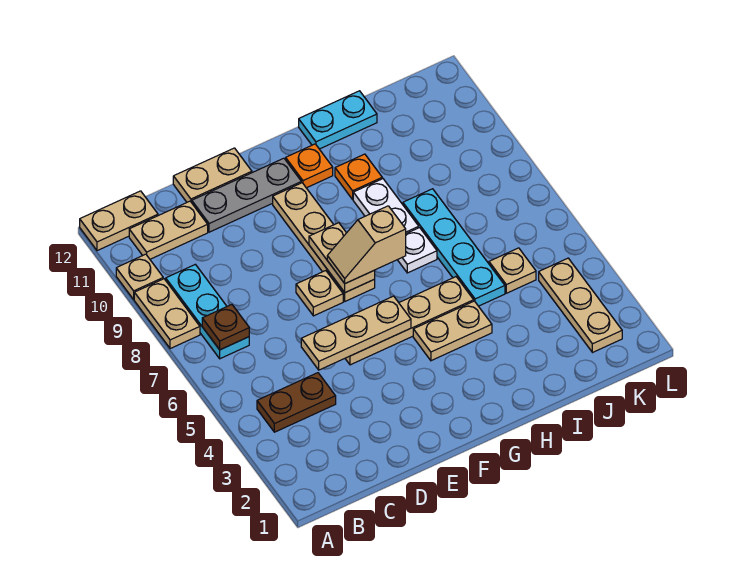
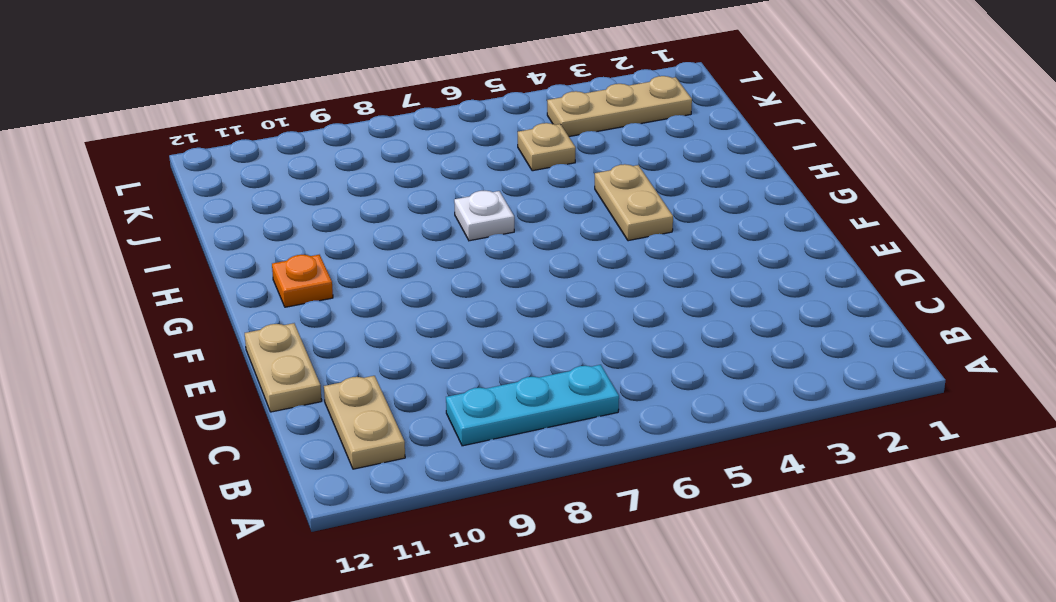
none -> tan 1x2 plate [134,279,200,349]
none -> tan 1x1 plate [116,254,163,299]
none -> tan 1x2 plate [80,191,158,251]

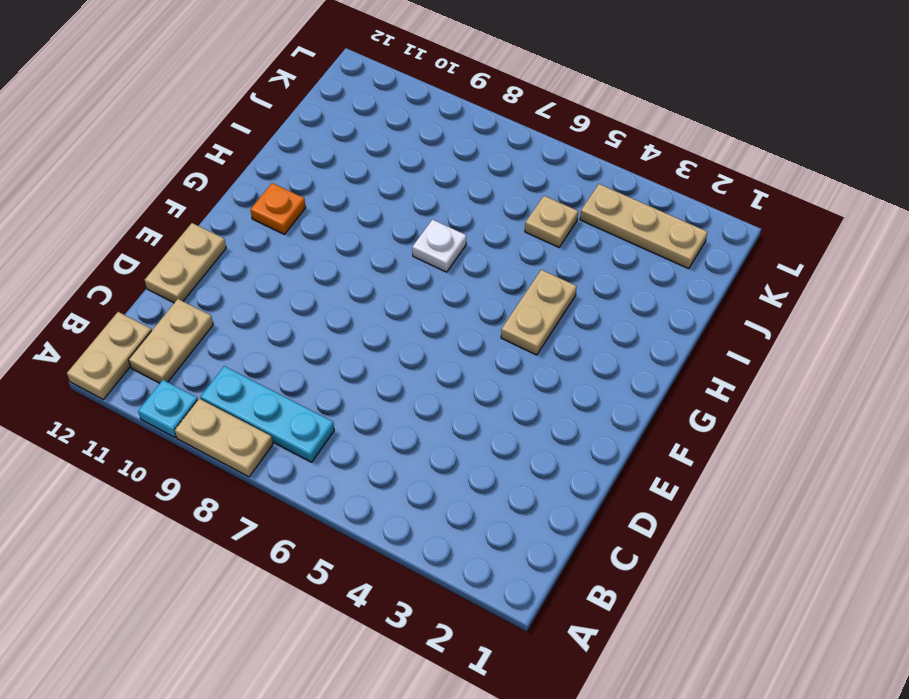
cyan 1x1 plate [138,380,198,438] -> tan 1x1 plate [116,254,163,299]
none -> brown 1x2 plate [257,373,336,432]
none -> grey 1x3 plate [192,158,301,232]
none -> tan 1x4 plate [345,277,474,365]

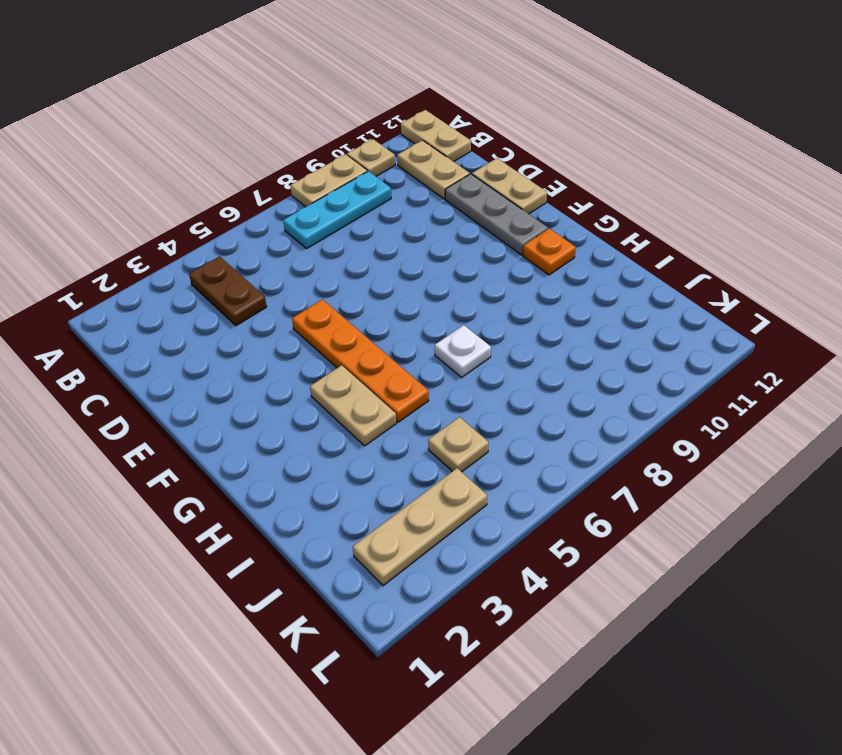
orange 1x4 plate [292,299,429,422] -> tan 1x4 plate [345,277,474,365]
none -> tan 1x1 plate [296,271,343,316]
none -> tan 1x4 plate [273,183,375,301]
none -> white 1x2 plate [353,179,419,233]

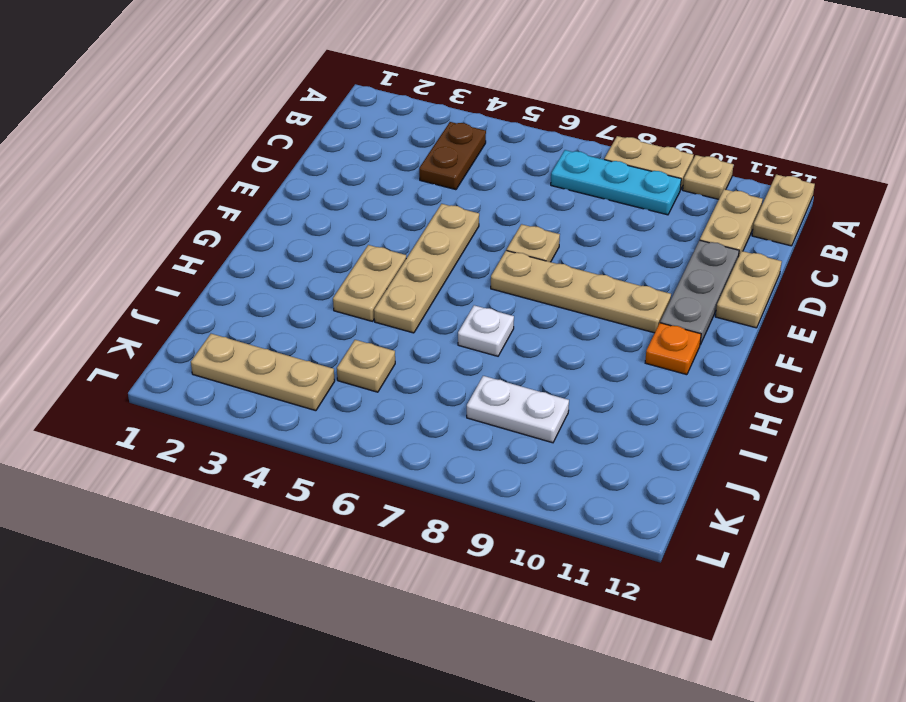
white 1x2 plate [467,376,569,443] -> white 1x2 plate moved to [353,179,419,233]
none -> orange 1x1 plate [335,154,382,199]
none -> cyan 1x2 plate [299,91,377,149]
none -> cyan 1x4 plate [403,189,505,306]

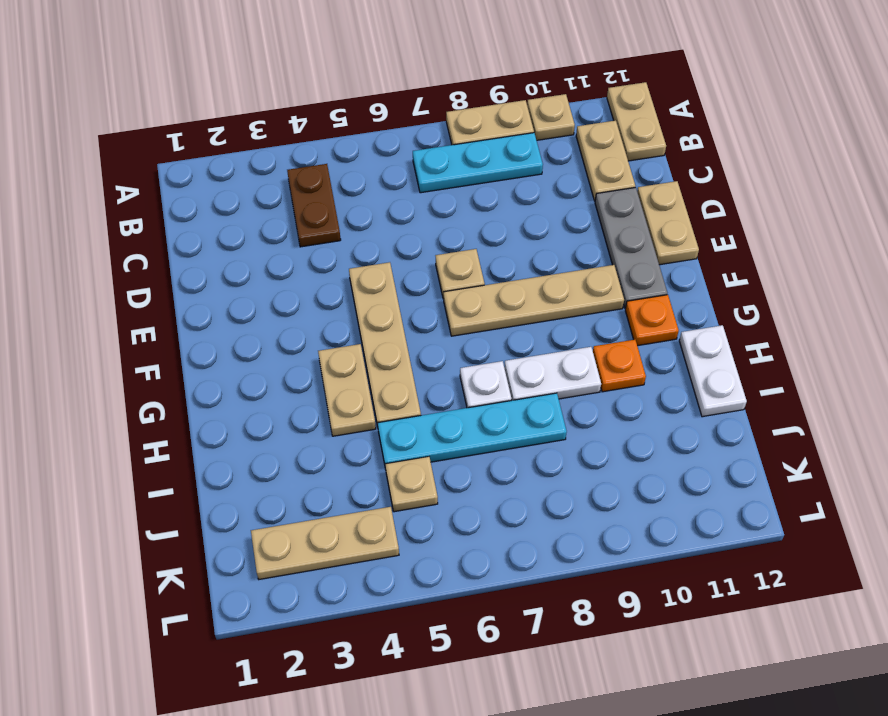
white 1x2 plate [679,325,747,417] -> cyan 1x2 plate [299,91,377,149]
none -> brown 1x1 plate [202,305,249,350]
none -> tan 1x3 plate [301,296,411,370]
none -> tan 1x2 plate [309,223,375,293]

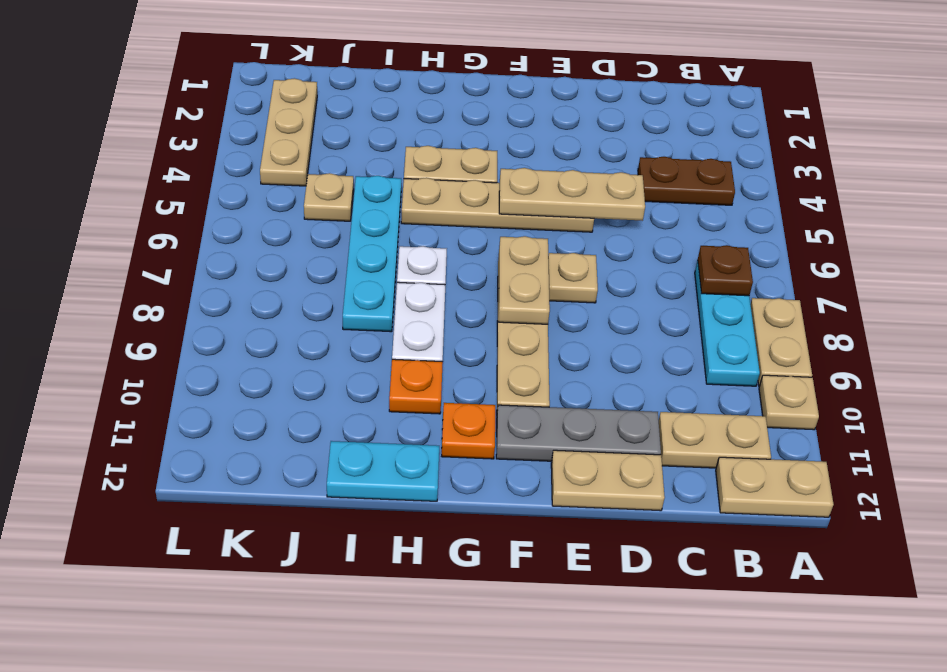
none -> tan 1x2 slope [327,206,406,283]

